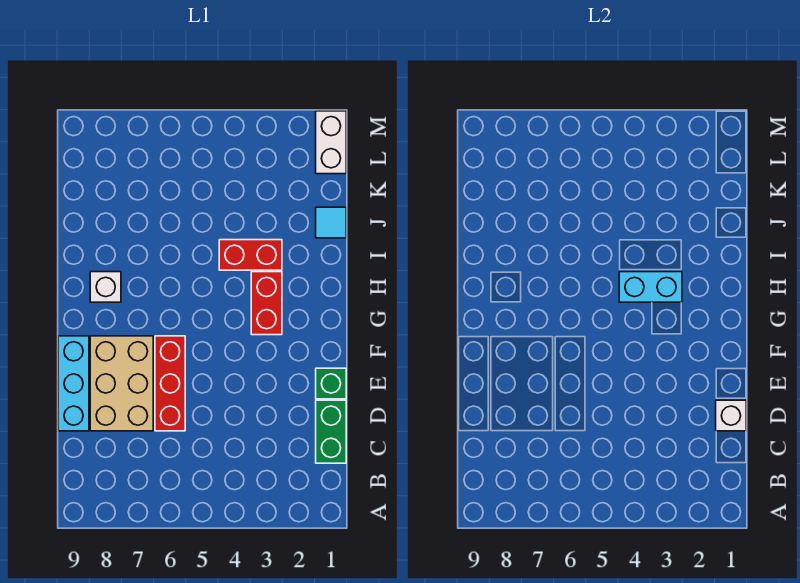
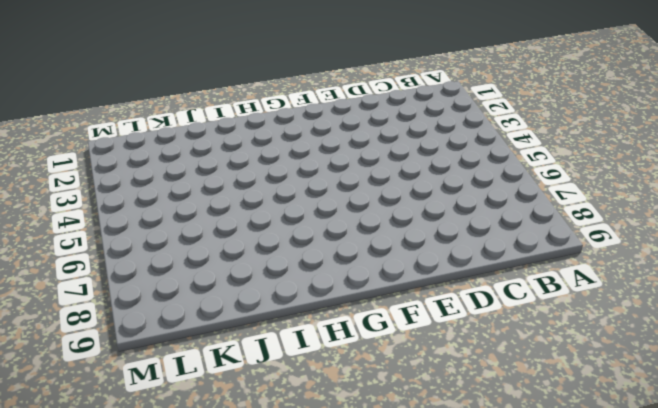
none -> green 1x2 brick [316,400,346,463]
none -> red 1x3 brick [155,336,185,431]
none -> tan 2x3 brick [90,336,153,431]

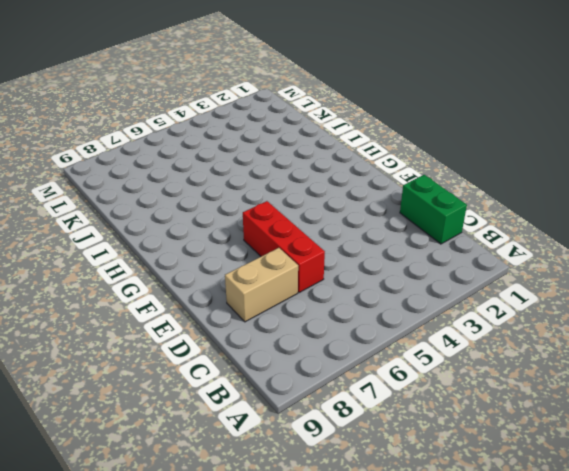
tan 1x2 brick [225,248,298,322] -> tan 2x3 brick [90,336,153,431]
none -> cyan 1x3 brick [58,336,89,431]
none -> green 1x1 brick [316,368,346,399]
none -> red 1x2 brick [251,272,282,335]

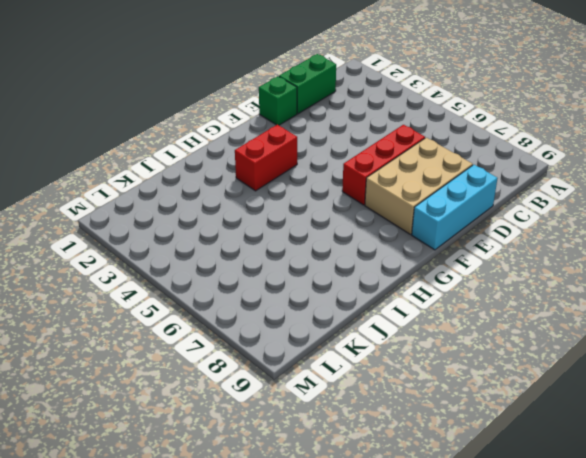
none -> white 1x1 brick [90,272,121,302]
none -> red 1x2 brick [219,240,282,270]
none -> cyan 1x1 tile [316,207,346,238]

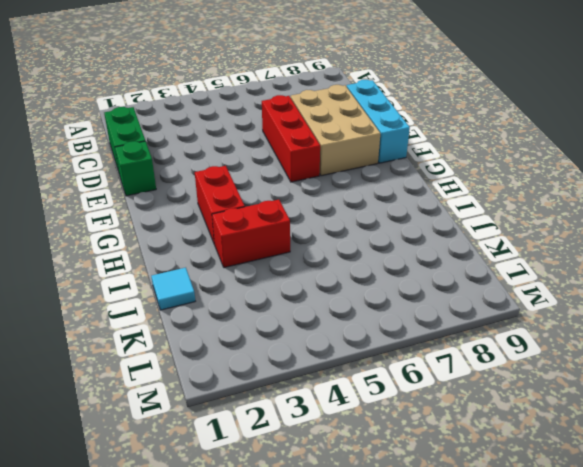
none -> white 1x1 brick [90,272,121,302]
none -> white 1x2 brick [316,111,346,174]
none -> white 1x1 brick [716,400,746,431]

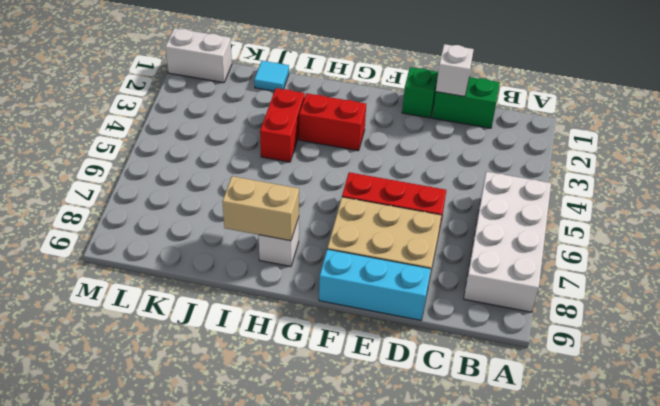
white 2x4 brick [464,172,551,312] -> none
tan 1x2 brick [222,176,299,241] -> none
none -> cyan 1x2 brick [619,272,682,302]

